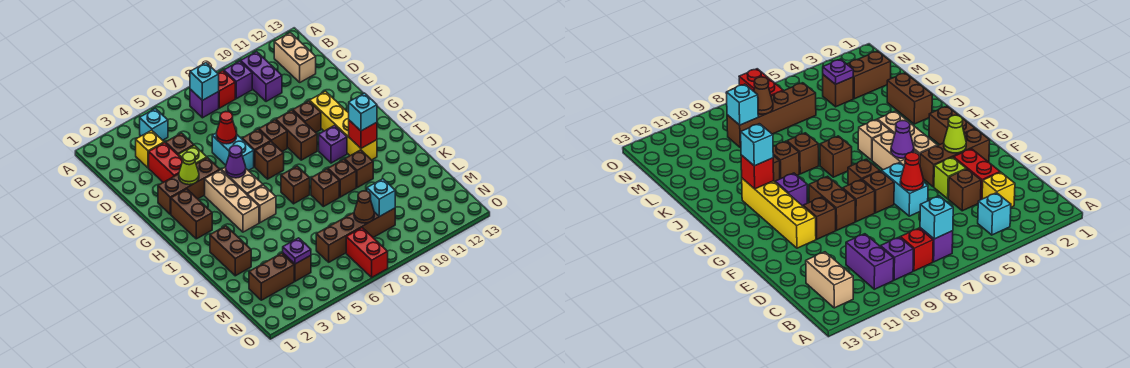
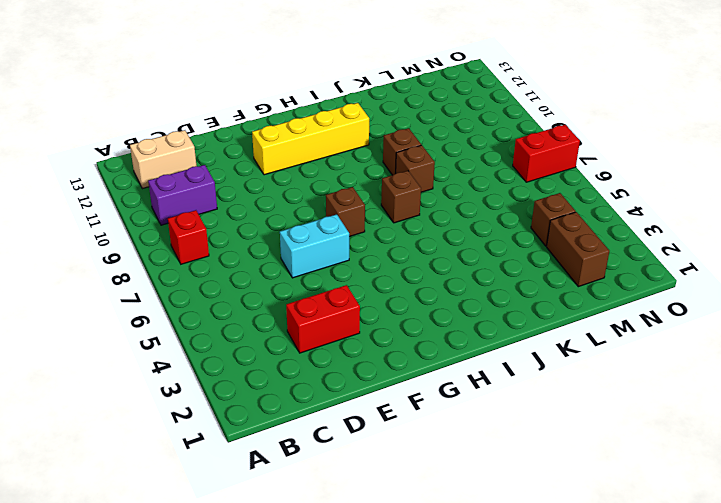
none -> cyan 1x1 brick [140,109,168,140]
none -> purple 1x1 brick [190,89,219,118]
none -> purple 1x1 brick [224,61,252,99]
none -> yellow 1x1 brick [136,130,164,168]

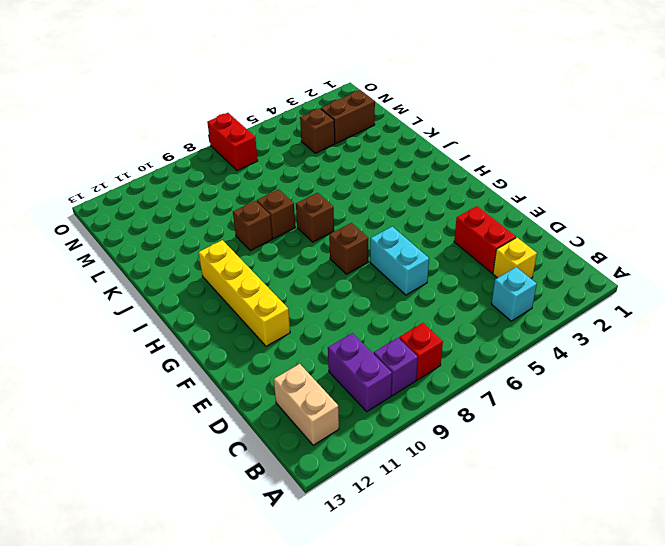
none -> purple 1x1 brick [190,89,219,118]
none -> brown 1x1 brick [166,133,194,155]
none -> lime 1x1 brick [179,145,207,164]
none -> brown 1x3 brick [158,158,220,214]

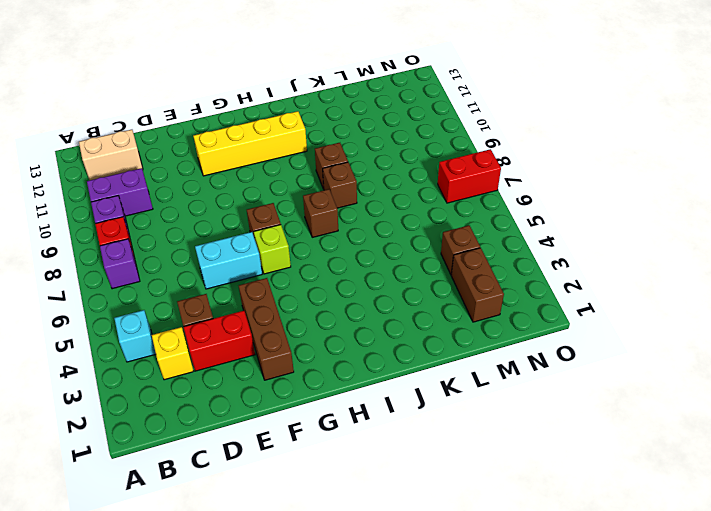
lime 1x1 brick [254,225,291,274] -> lime 1x1 brick moved to [179,145,207,164]
none -> brown 1x1 brick [242,129,271,167]
none -> brown 1x1 brick [259,120,287,151]
none -> brown 1x2 brick [276,110,317,160]
none -> brown 1x1 brick [293,101,321,132]

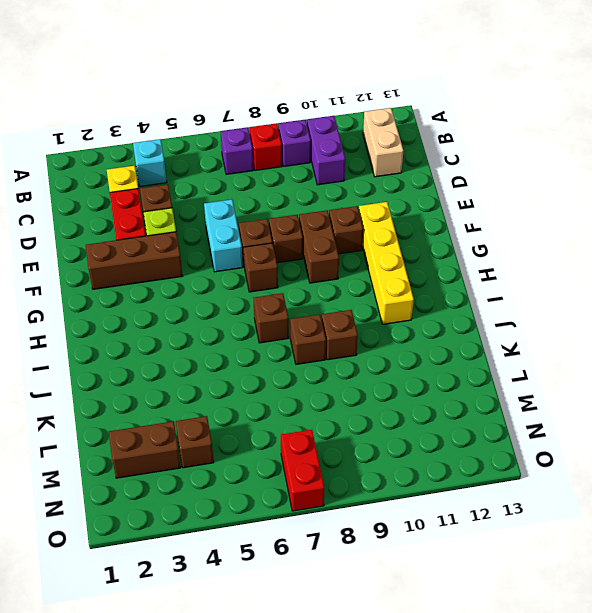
none -> brown 1x2 brick [171,189,212,239]
none -> tan 1x3 brick [205,170,259,232]
none -> tan 1x2 brick [221,167,263,194]
none -> purple 1x1 brick [319,125,347,163]

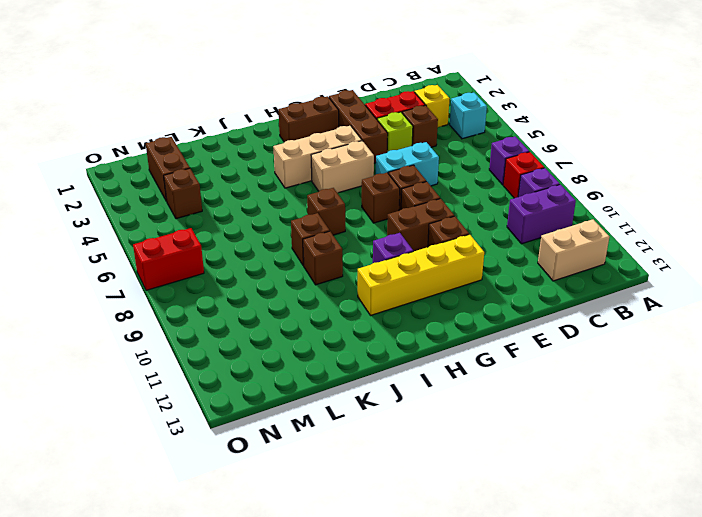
none -> tan 1x1 brick [247,185,276,223]
none -> brown 1x2 brick [210,226,251,276]
none -> brown 1x1 brick [345,150,373,188]
none -> brown 1x4 brick [316,208,395,262]

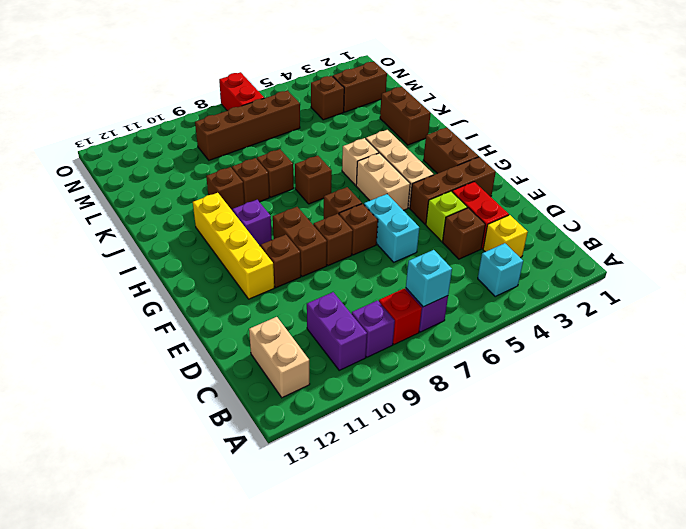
none -> red 1x1 cone [216,111,237,144]
none -> lime 1x1 cone [179,152,199,185]
none -> purple 1x1 cone [226,146,246,178]
none -> red 1x1 brick [349,120,377,148]

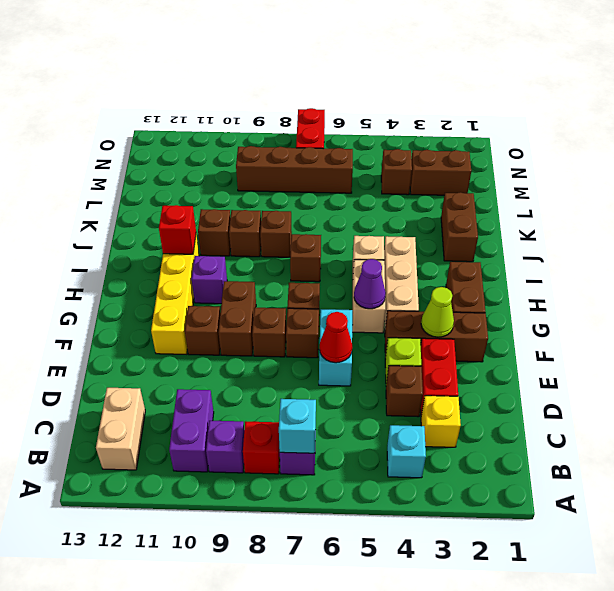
none -> purple 1x1 plate [283,238,311,264]
none -> brown 1x1 cone [354,191,374,223]
none -> cyan 1x1 brick [367,179,395,217]
none -> cyan 1x1 brick [349,93,377,131]

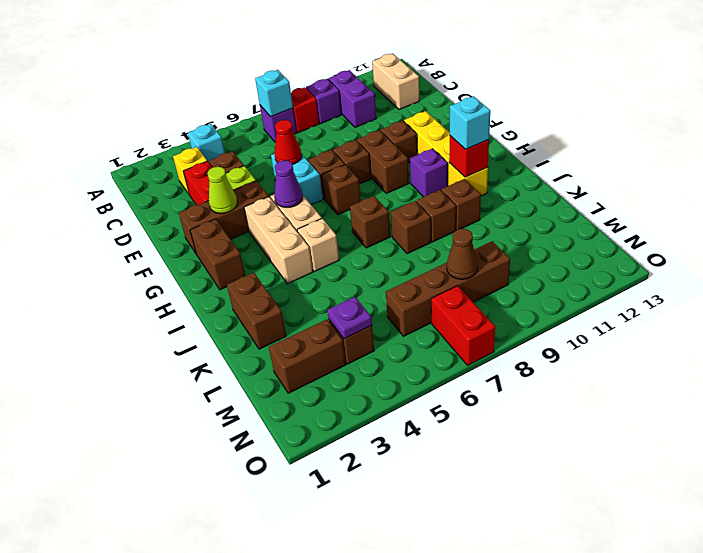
none -> cyan 1x1 brick [367,179,395,217]

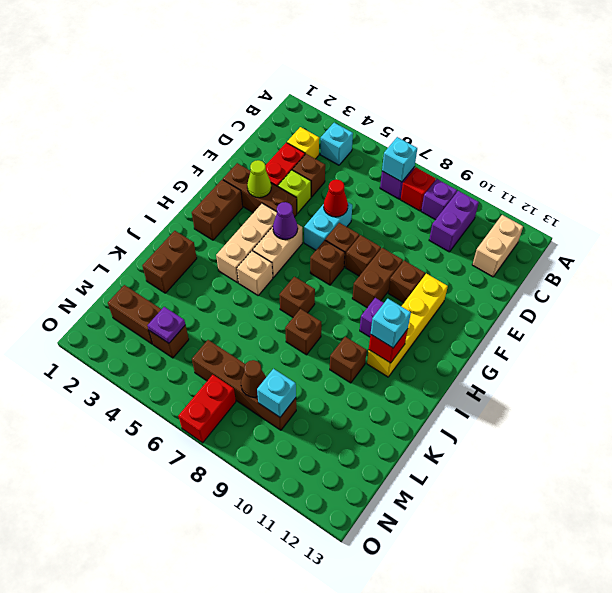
none -> brown 1x1 brick [328,160,356,197]

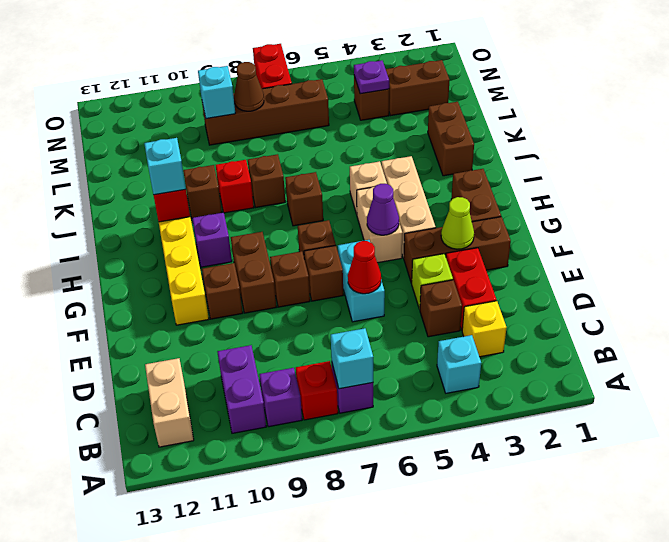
red 1x1 brick [216,160,254,213] -> brown 1x1 brick [328,160,356,197]

